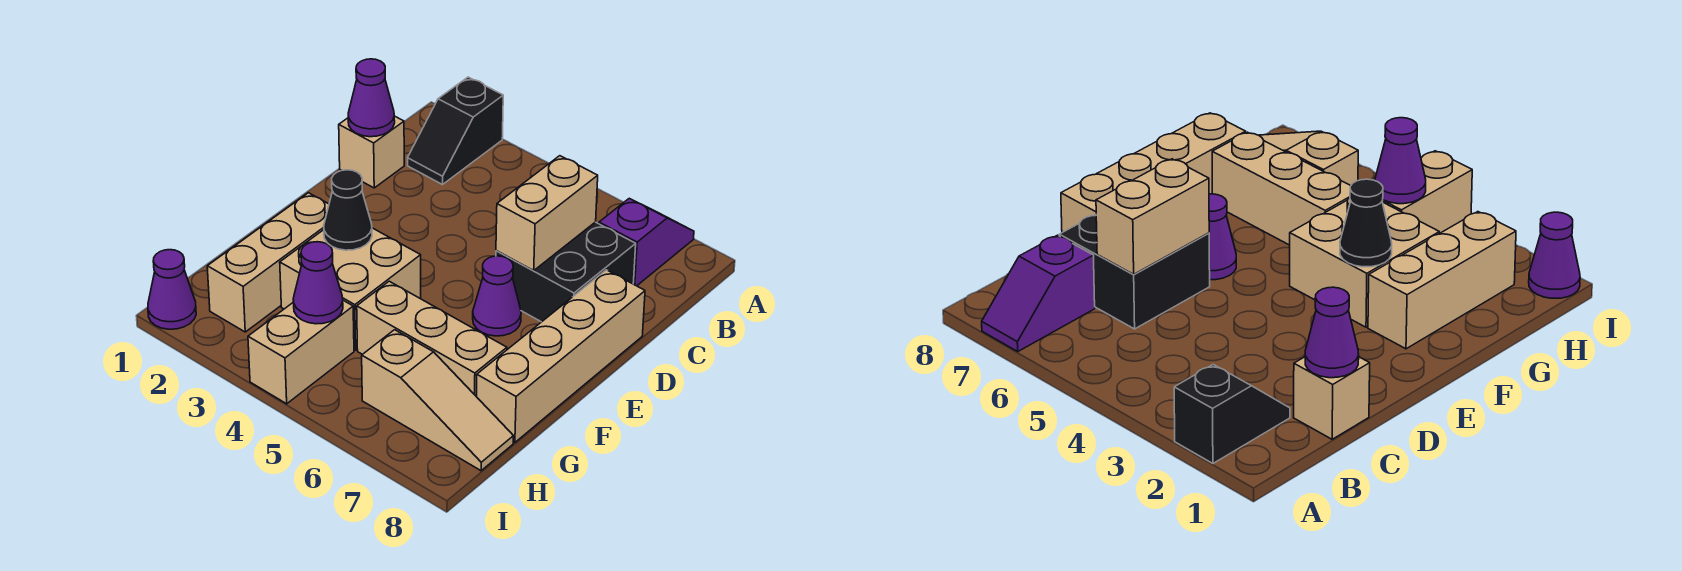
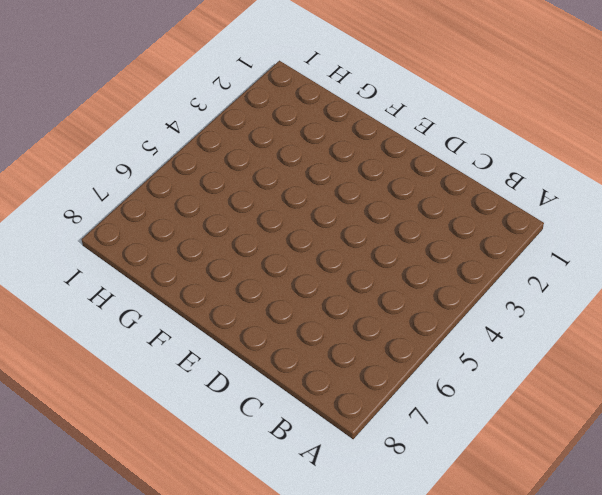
none -> black 1x2 slope [408,77,503,185]
none -> purple 1x2 slope [599,198,694,286]
none -> tan 1x1 brick [339,116,404,188]

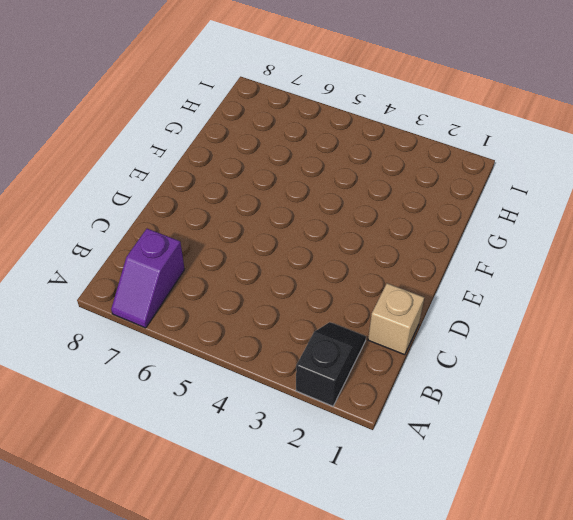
none -> black 2x2 brick [496,222,636,322]
none -> tan 1x4 brick [476,270,645,442]
none -> purple 1x1 cone [473,256,521,336]

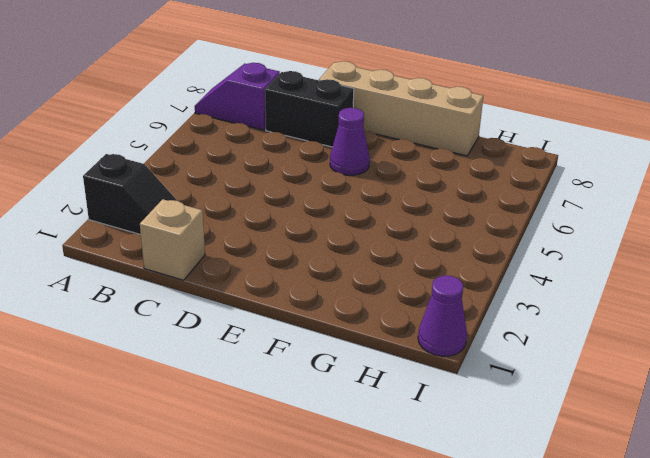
black 1x2 brick [265,71,354,147] -> black 2x2 brick [496,222,636,322]
none -> tan 1x3 brick [207,193,329,332]
none -> tan 2x2 brick [280,228,421,350]
none -> tan 1x3 brick [357,281,507,396]

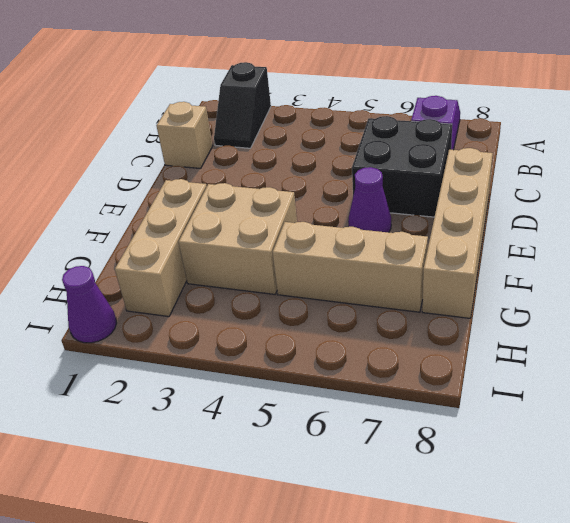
none -> tan 1x2 brick [248,300,354,404]
none -> tan 1x3 slope [362,330,514,471]
none -> purple 1x1 cone [348,59,395,137]

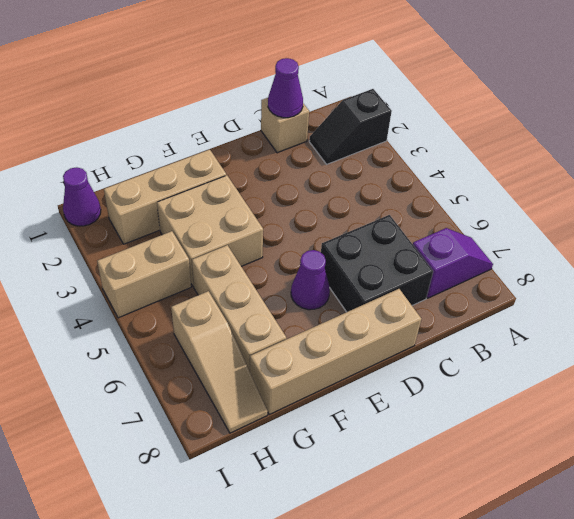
none -> tan 1x2 brick [496,156,598,270]
none -> black 1x1 cone [324,170,372,250]
none -> purple 1x1 cone [293,242,343,324]

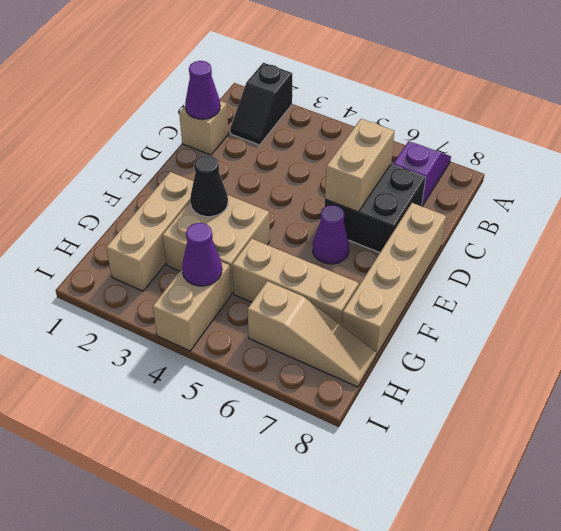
none -> purple 1x1 cone [148,250,196,329]

